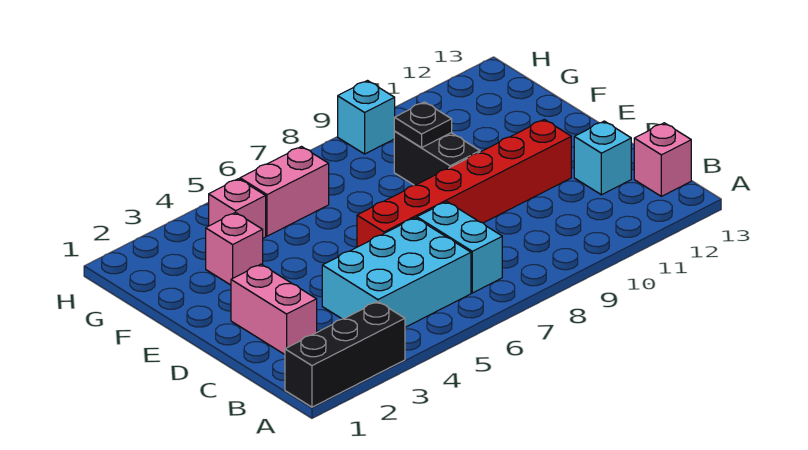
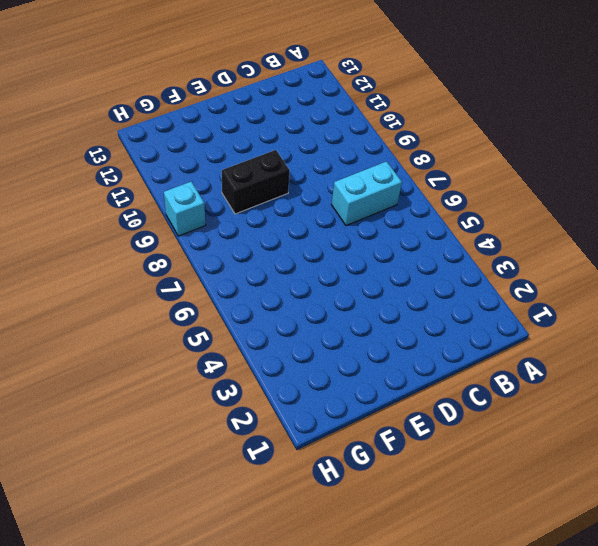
none -> black 1x3 brick [285,302,405,407]
none -> cyan 2x3 brick [322,218,471,327]
none -> pink 1x1 brick [634,123,691,196]

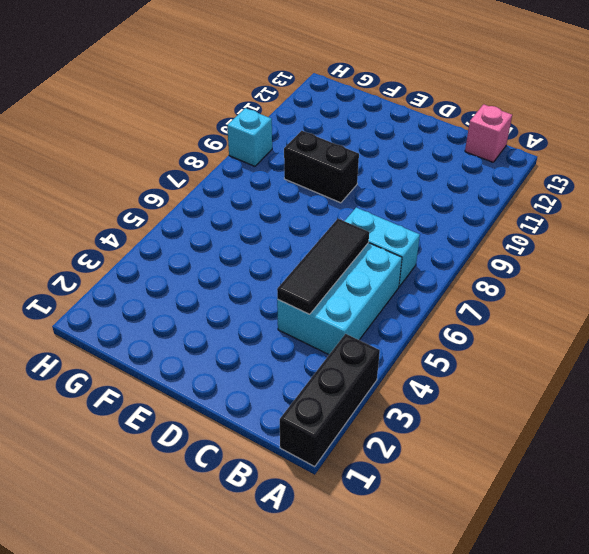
black 1x3 tile [277,219,369,314] -> none
none -> pink 1x2 brick [231,264,317,354]
none -> cyan 1x1 brick [574,121,631,195]
none -> red 1x6 brick [357,119,571,247]

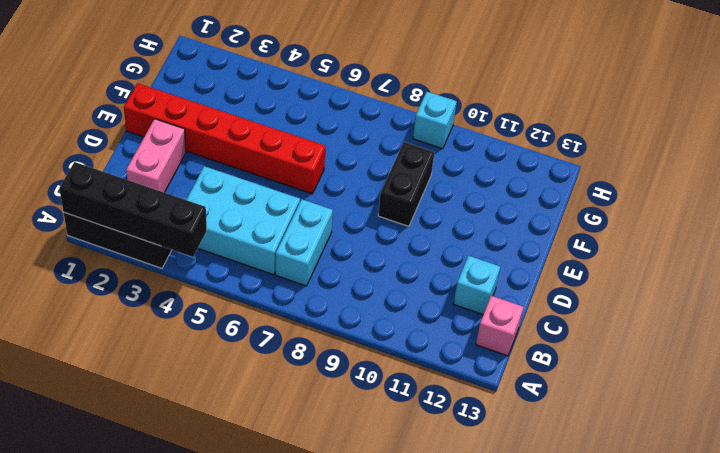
black 1x4 brick [59,162,207,257] -> none
red 1x6 brick [124,83,326,194] -> red 1x6 brick moved to [357,119,571,247]
none -> pink 1x1 brick [206,212,263,285]
none -> pink 1x1 brick [209,179,266,238]
none -> pink 1x2 brick [240,147,329,236]

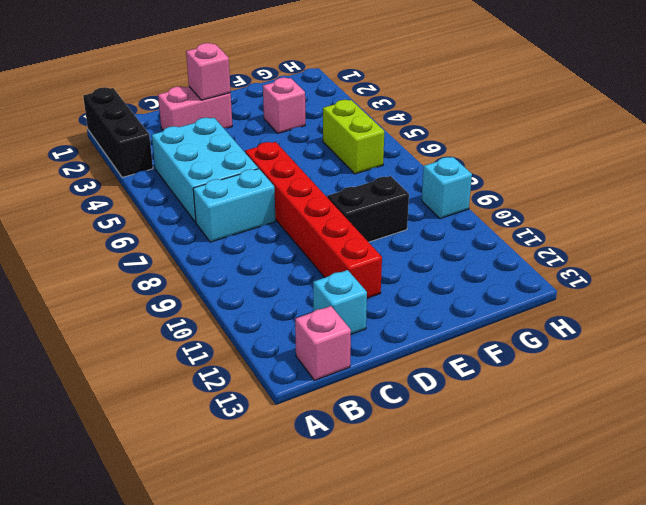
pink 1x1 brick [186,43,231,100] -> pink 1x1 brick moved to [209,179,266,238]
lime 1x2 brick [323,100,384,174] -> pink 1x2 brick [240,147,329,236]
none -> black 1x1 plate [394,102,452,148]

